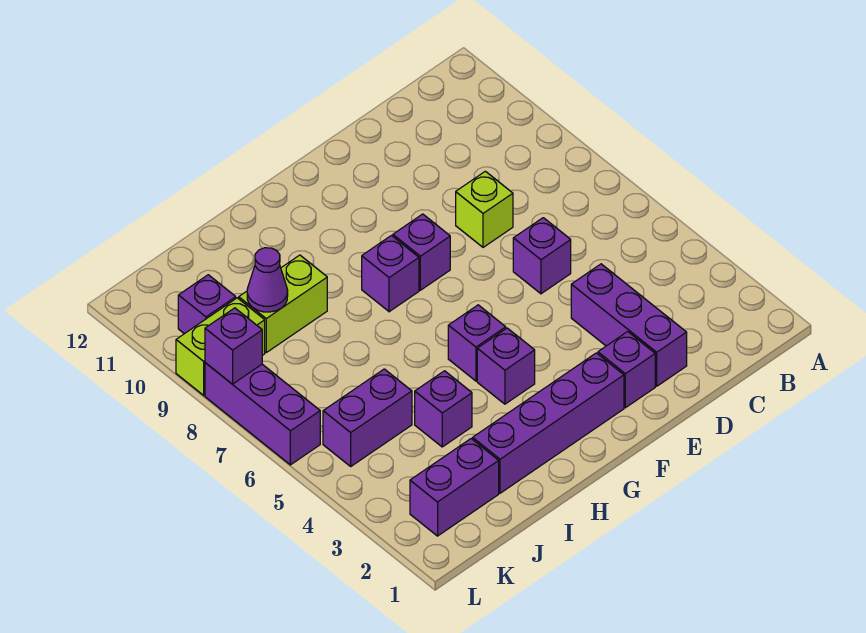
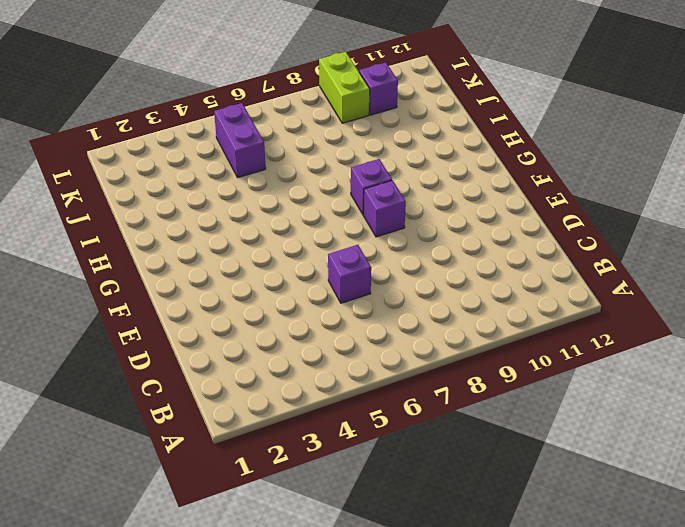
none -> purple 1x3 brick [571,264,687,386]
none -> lime 1x1 brick [456,171,513,247]
none -> purple 1x1 brick [598,332,655,408]

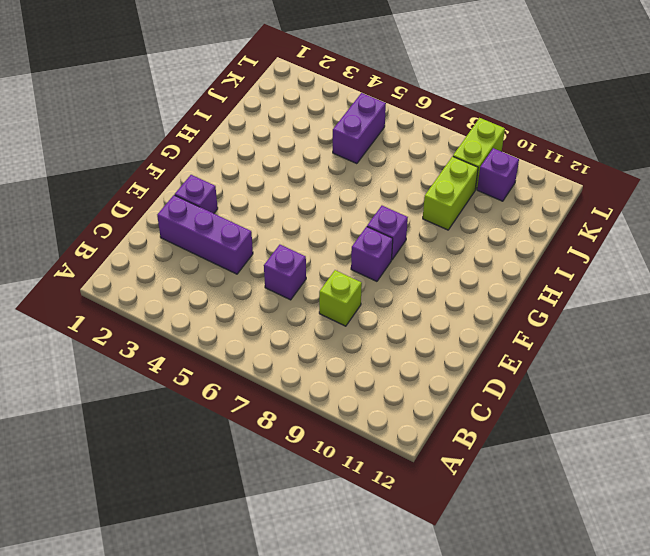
none -> purple 1x4 brick [473,353,624,493]
none -> purple 1x1 brick [477,328,535,404]
none -> purple 1x1 brick [448,305,506,381]

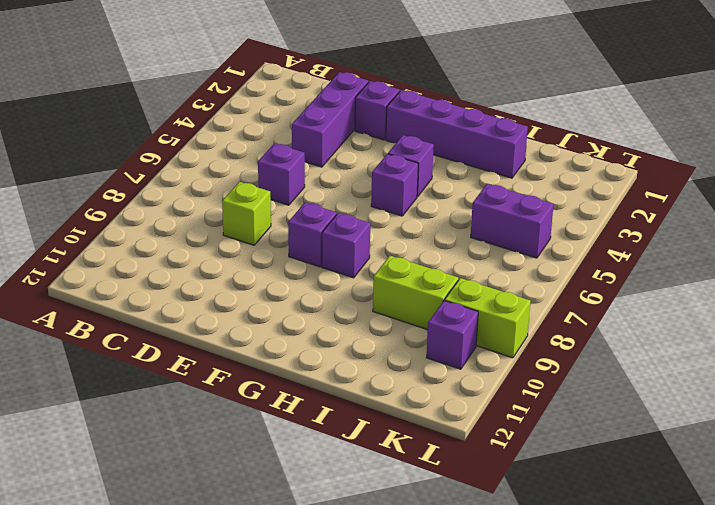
none -> purple 1x1 brick [415,371,472,447]
none -> purple 1x2 brick [410,439,499,536]
none -> purple 1x3 brick [205,363,320,465]

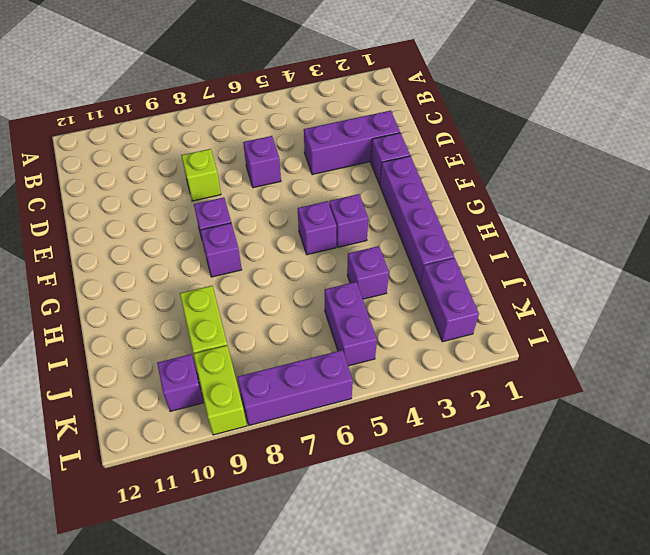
none -> purple 1x1 cone [247,248,288,312]
none -> purple 1x1 brick [205,308,262,384]

